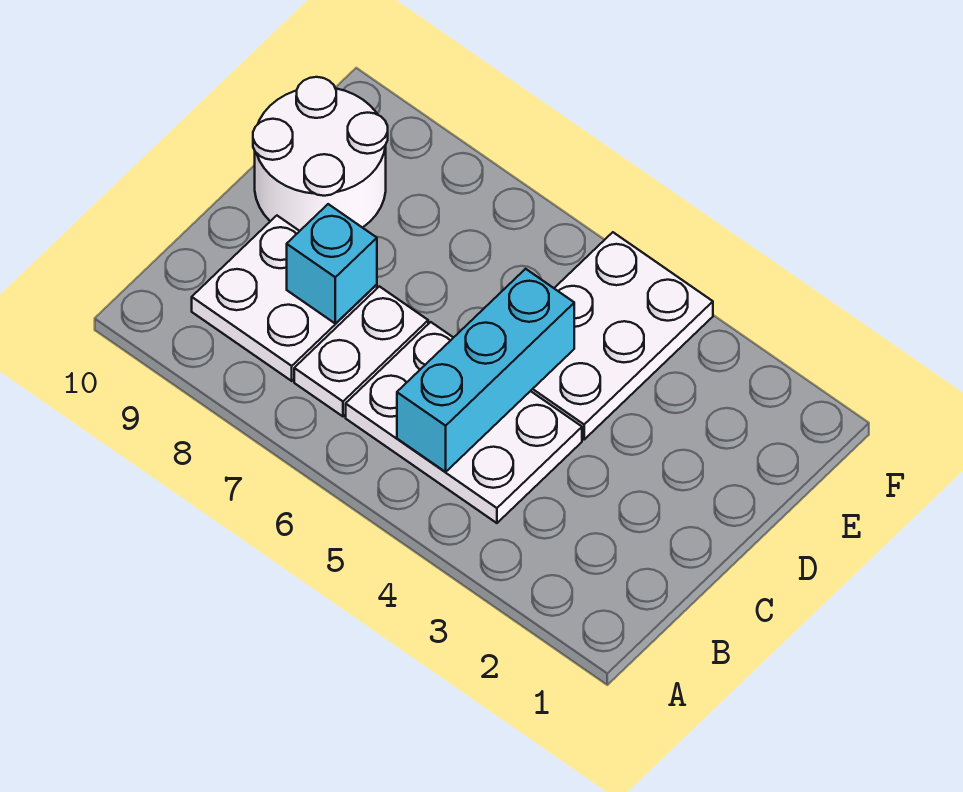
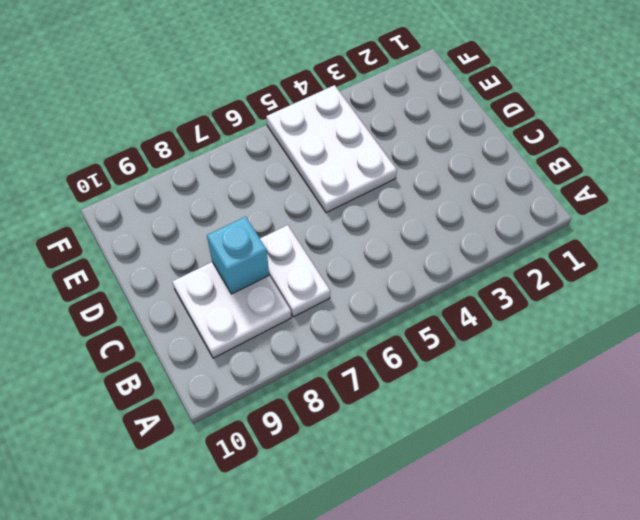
none -> white 2x3 plate [346,322,582,523]
none -> white 2x2 round brick [253,77,388,231]

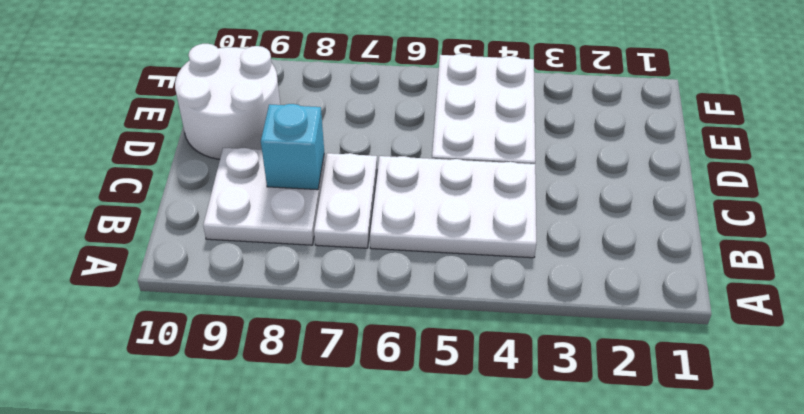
none -> cyan 1x3 brick [397,269,574,472]

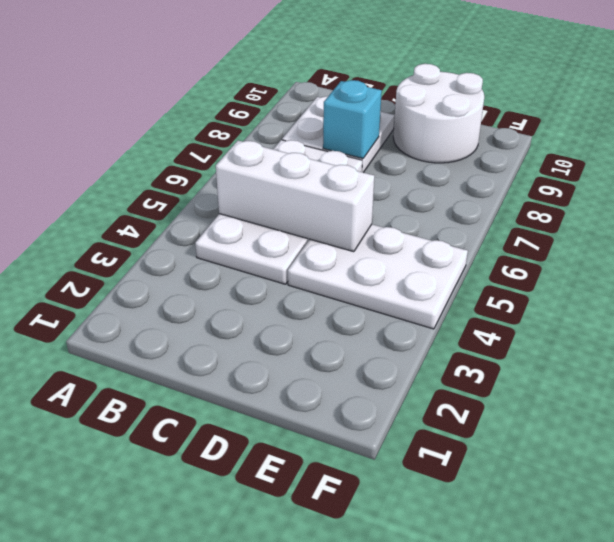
white 1x3 brick [216,141,374,252] -> cyan 1x3 brick [397,269,574,472]

